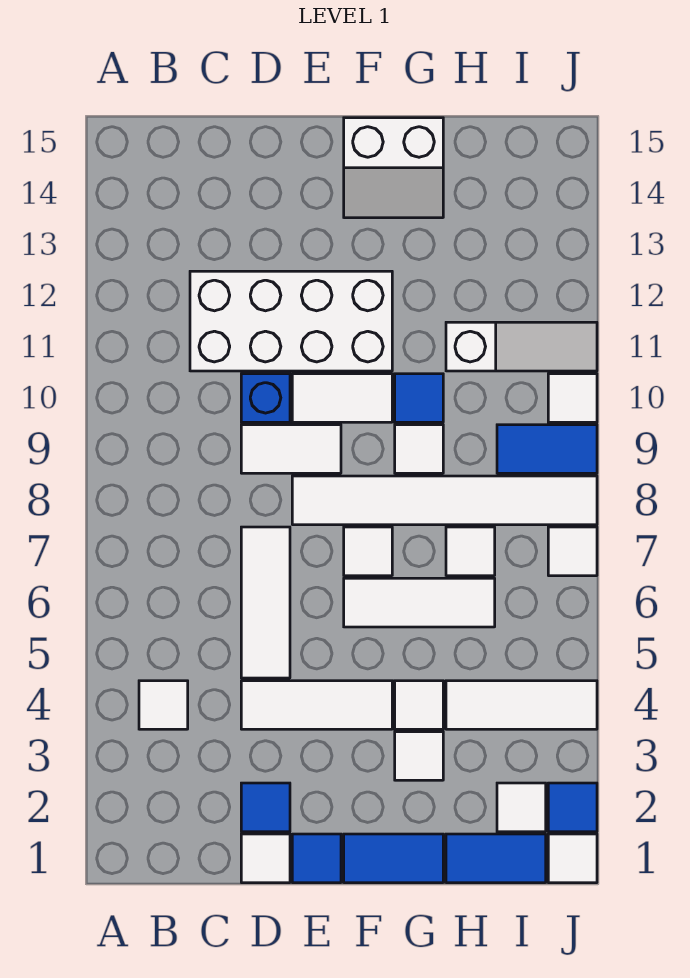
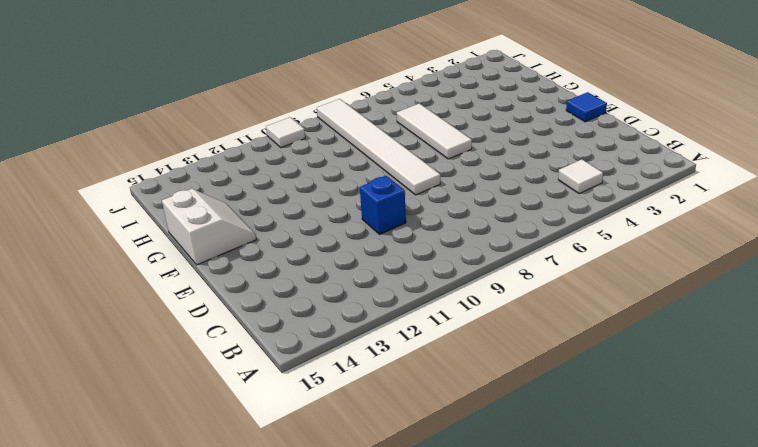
none -> white 2x4 brick [190,271,392,371]
none -> white 1x1 tile [241,834,290,883]
none -> blue 1x1 tile [241,783,290,832]

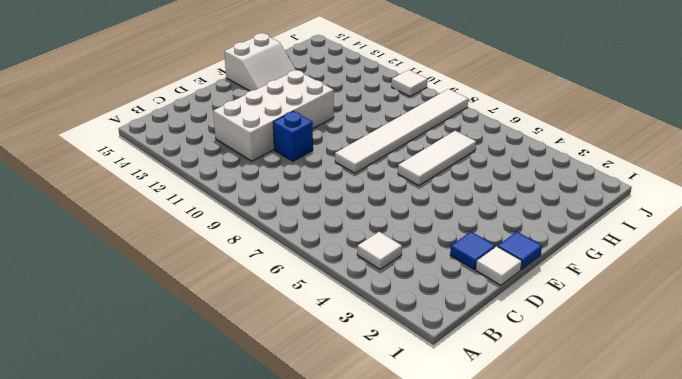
none -> white 1x3 tile [241,681,392,729]
none -> white 1x3 tile [241,527,290,678]
none -> white 1x2 tile [241,425,341,473]

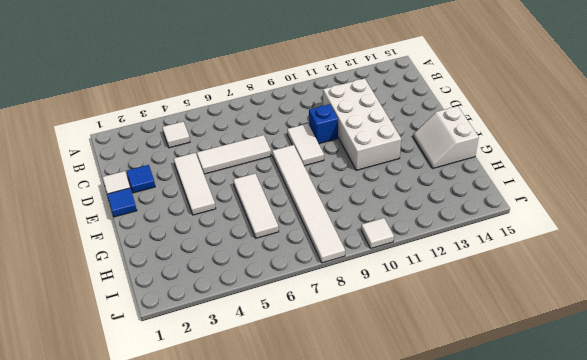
none -> white 1x2 tile [292,374,392,422]
none -> blue 1x2 tile [344,834,443,883]
none -> white 1x1 tile [344,527,392,576]

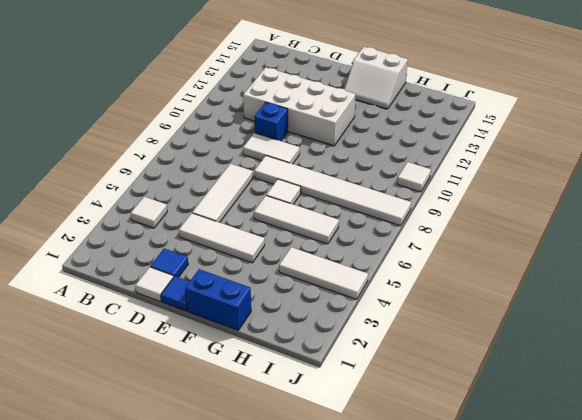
blue 1x2 brick [185,269,251,330] -> blue 1x2 tile [344,834,443,883]
none -> white 1x2 tile [292,374,392,422]
none -> white 1x1 tile [395,732,443,780]
none -> white 1x1 tile [395,681,443,729]

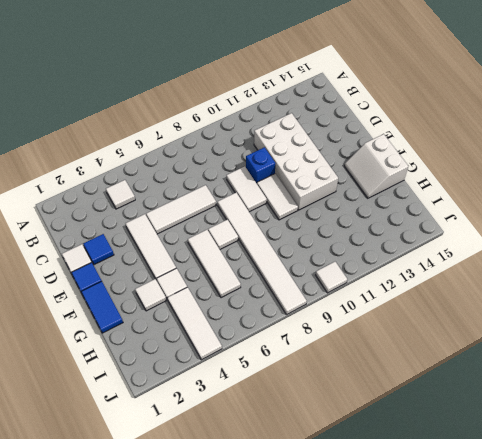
none -> white 1x1 tile [395,425,443,473]
none -> blue 1x1 tile [395,374,443,422]
none -> blue 1x2 tile [446,834,546,883]

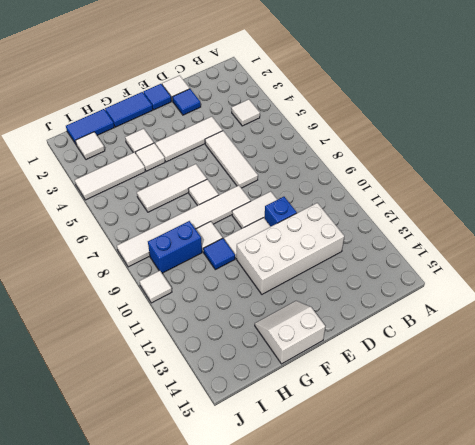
blue 1x2 brick [148,221,202,273] -> blue 1x2 tile [497,425,597,473]
none -> white 1x1 tile [446,527,495,576]
none -> white 1x3 slope [446,322,597,371]
none -> white 1x1 tile [548,834,597,883]

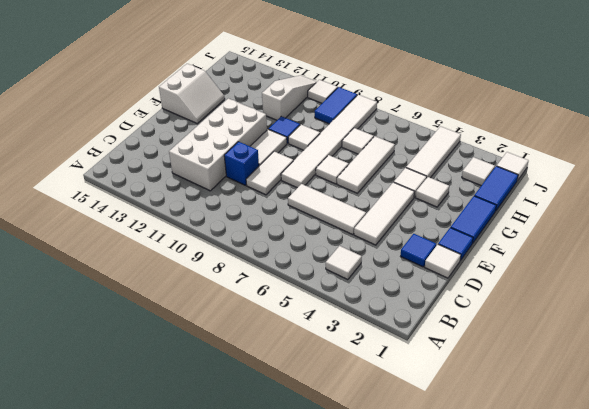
none -> blue 1x1 tile [548,783,597,832]
none -> white 1x1 tile [548,527,597,576]

